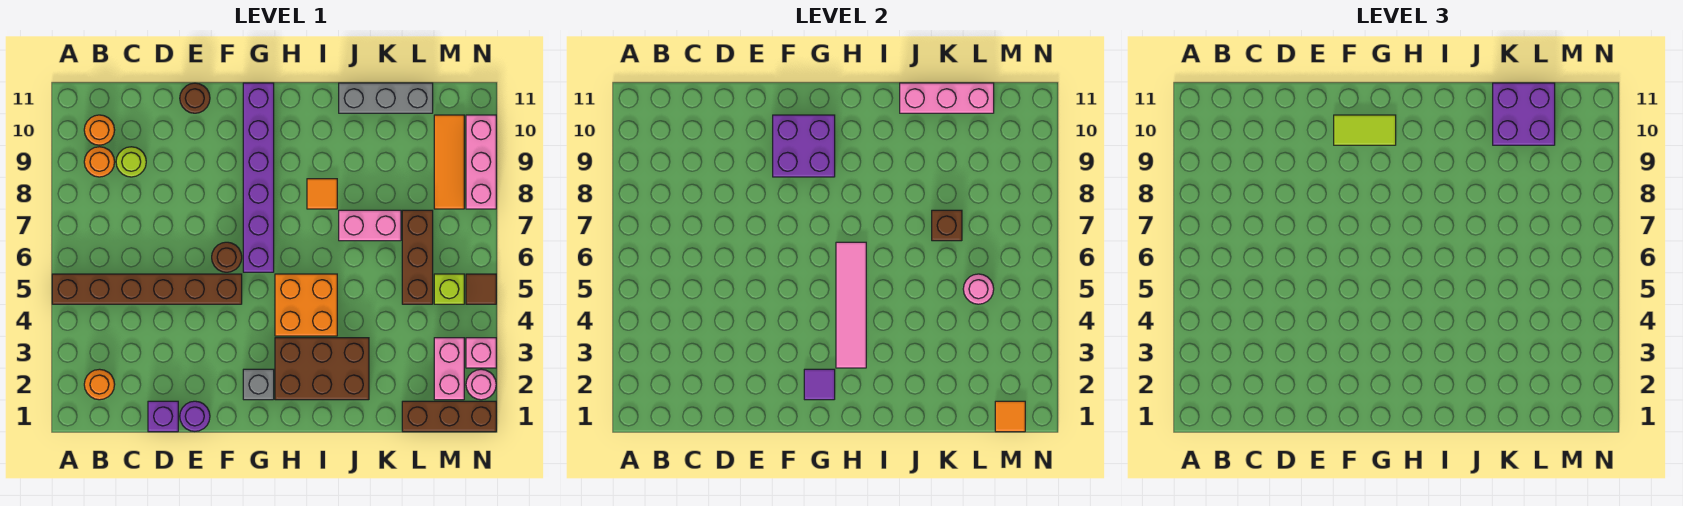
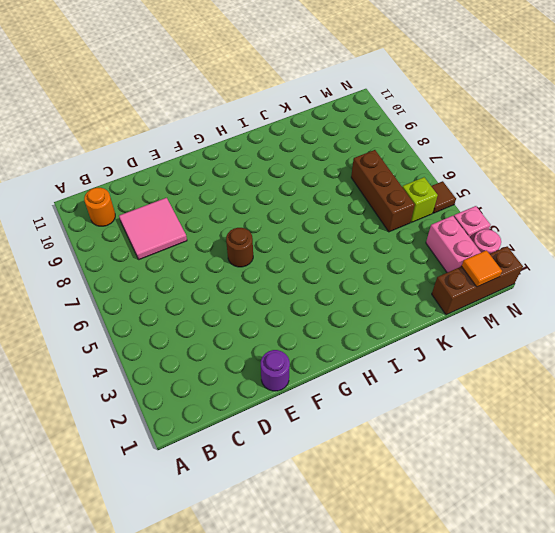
pink 2x2 tile [119,198,187,260] -> lime 1x1 round brick [116,147,146,177]
none -> brown 1x6 brick [52,274,242,304]
none -> orange 1x1 round brick [84,369,115,400]
none -> orange 1x1 round brick [84,147,115,177]
none -> purple 1x1 brick [148,401,178,432]

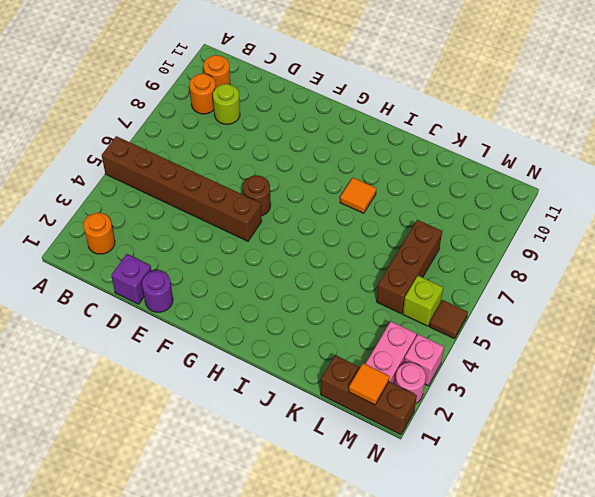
none -> brown 1x1 round brick [180,83,210,113]
none -> grey 1x1 brick [243,369,274,400]
none -> purple 1x6 brick [243,83,274,272]
none -> brown 2x3 brick [275,338,369,400]

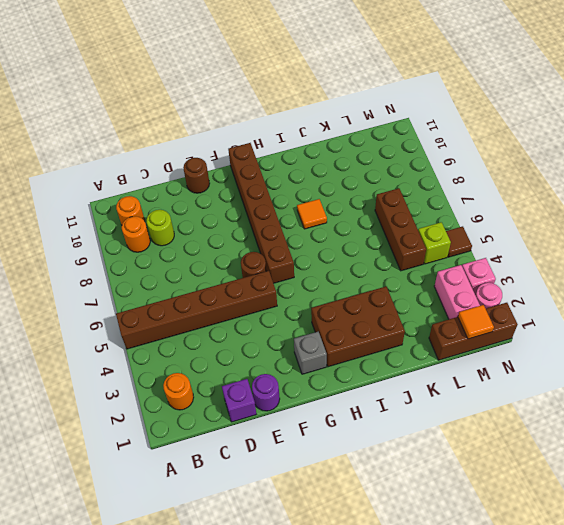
brown 1x6 brick [228,143,294,283] -> purple 1x6 brick [243,83,274,272]
none -> orange 2x2 brick [275,274,337,336]
none -> pink 1x2 brick [339,210,401,241]
none -> grey 1x3 brick [339,83,433,113]
none -> orange 1x3 tile [434,115,464,209]

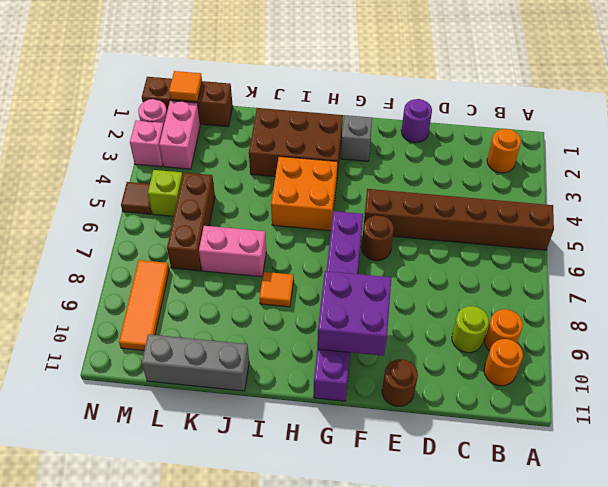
none -> purple 1x1 brick [148,401,178,432]
none -> pink 1x3 brick [466,115,496,209]
none -> purple 1x1 tile [804,369,835,400]
none -> pink 1x4 tile [836,242,866,368]

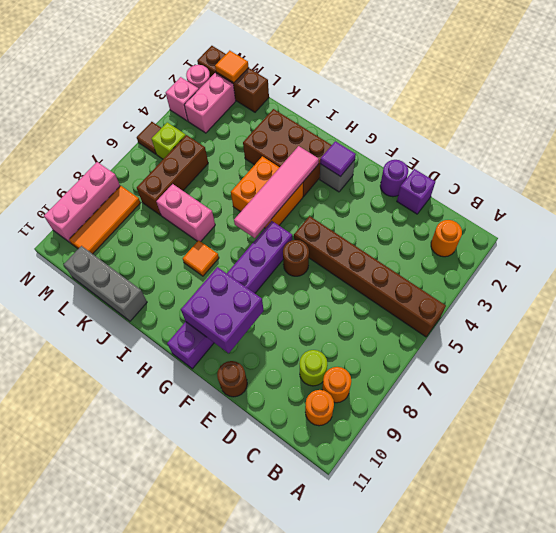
none -> pink 1x3 brick [900,83,994,113]
none -> brown 1x1 brick [932,210,962,241]
none -> pink 1x1 round brick [963,274,994,304]
none -> lime 1x2 tile [1334,115,1396,145]

